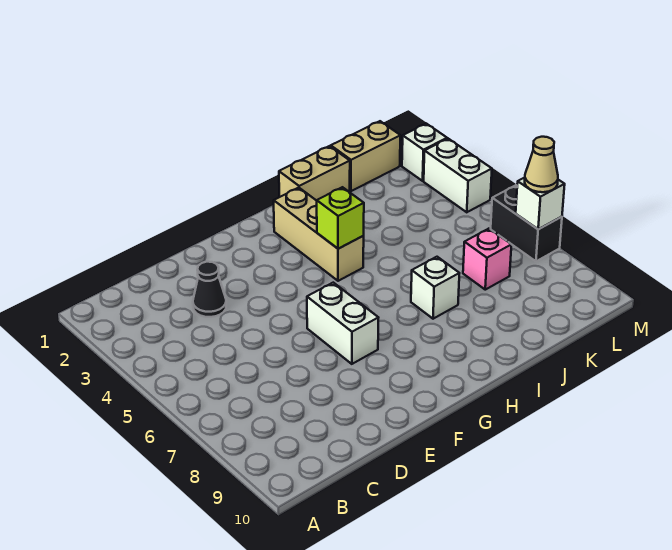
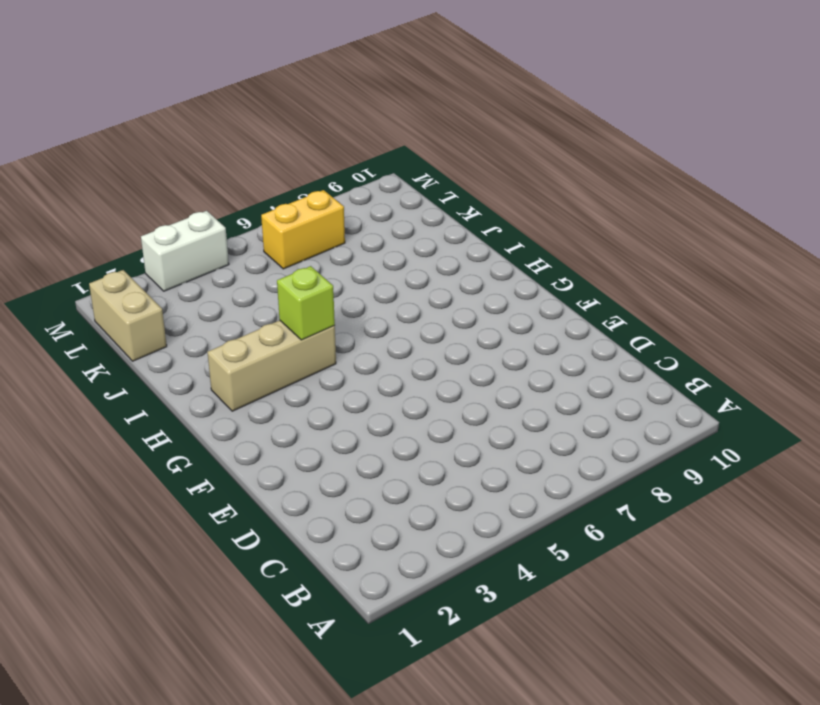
yellow 1x2 brick [261,190,345,269] -> none
none -> black 1x1 cone [193,262,226,317]
none -> white 1x2 brick [307,283,378,364]
none -> tan 1x2 brick [279,146,350,201]

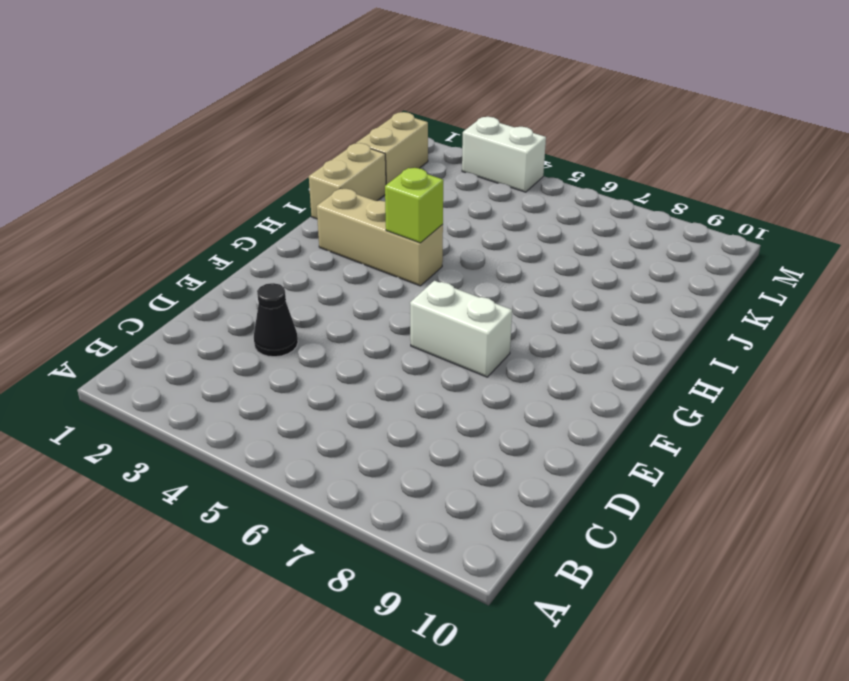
none -> white 1x1 brick [411,257,459,319]
none -> pink 1x1 brick [463,229,512,290]
none -> white 1x1 brick [402,124,447,181]

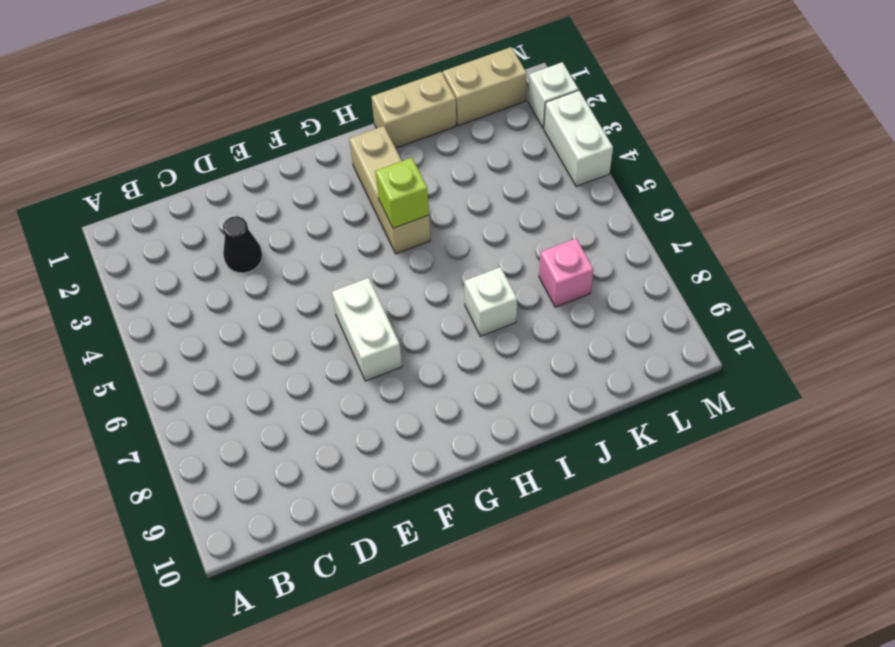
none -> black 1x2 brick [491,185,562,261]
none -> white 1x1 brick [516,177,565,229]
none -> tan 1x1 cone [525,137,558,192]

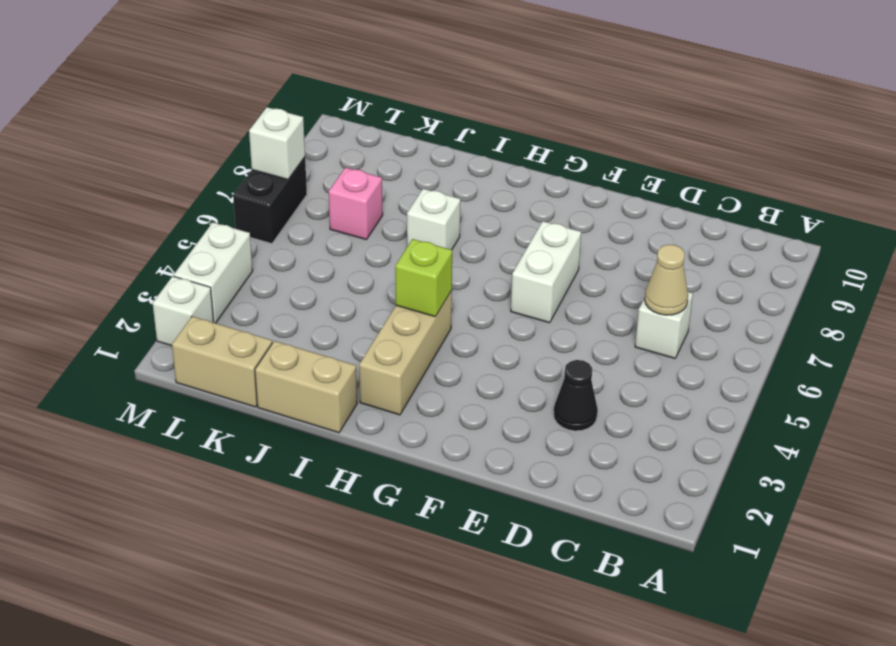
white 1x1 brick [635,292,693,358] -> none
tan 1x1 cone [645,245,688,315] -> tan 1x1 cone moved to [525,137,558,192]

